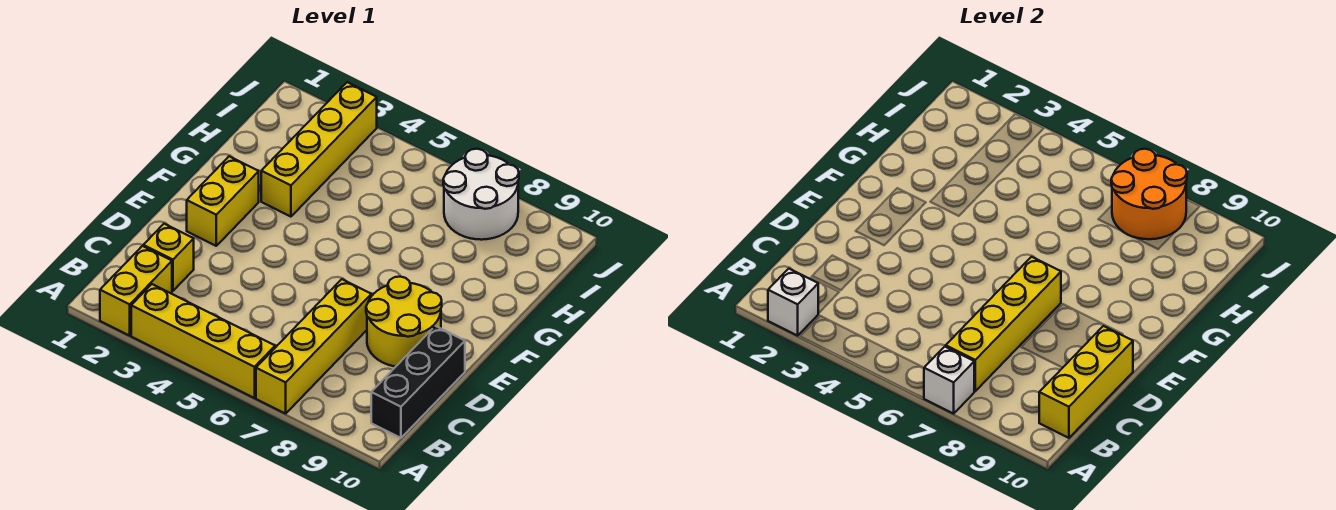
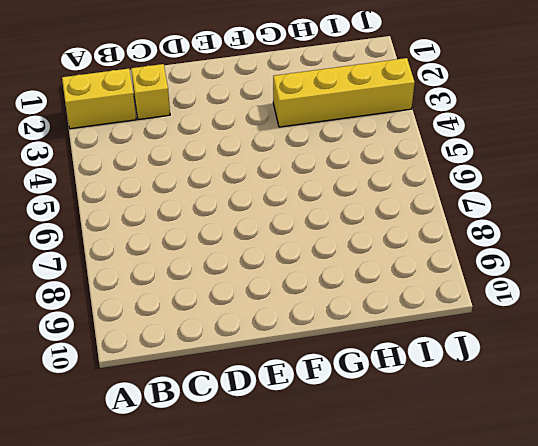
none -> yellow 1x4 brick [131,284,275,398]
none -> yellow 1x4 brick [256,279,371,414]
none -> black 1x3 brick [371,326,465,438]

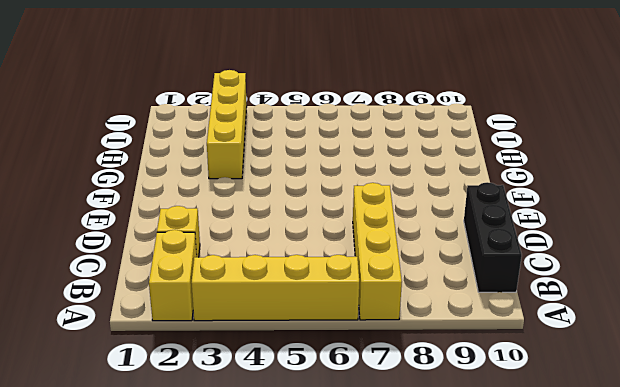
none -> yellow 2x2 round brick [366,277,442,367]
none -> yellow 1x2 brick [187,156,259,246]
none -> white 2x2 round brick [443,149,519,240]

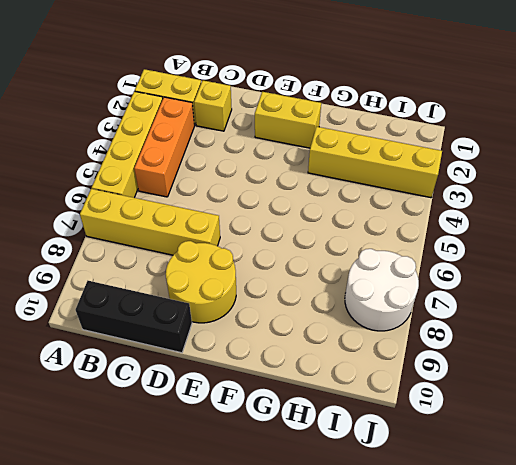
orange 1x3 brick [134,97,194,197] -> none
none -> white 1x1 brick [768,269,818,336]
none -> white 1x1 brick [924,347,974,414]
none -> yellow 1x4 brick [946,257,1061,391]

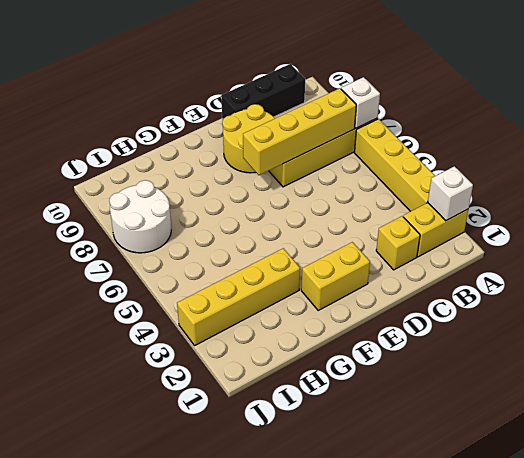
none -> yellow 1x3 brick [1039,326,1133,438]
none -> orange 2x2 round brick [1111,149,1187,239]

